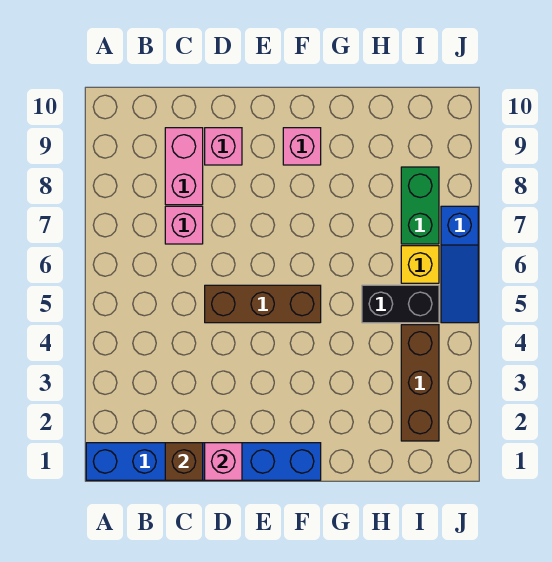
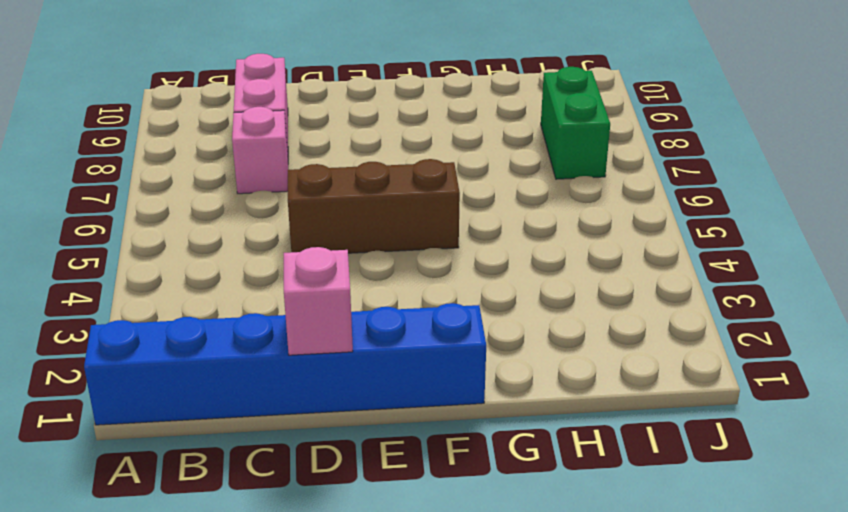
none -> pink 1x1 brick [205,128,242,165]
none -> pink 1x1 brick [283,128,321,165]
none -> black 1x2 brick [362,285,439,323]

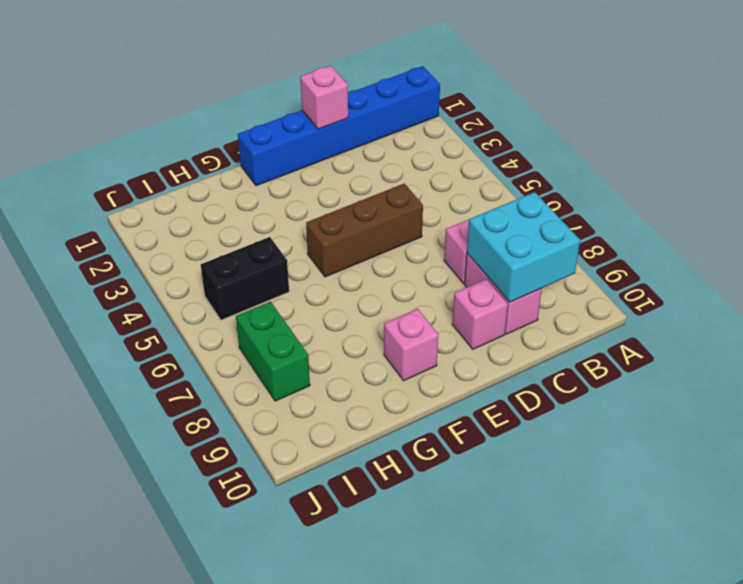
cyan 2x2 brick [467,192,580,302] -> none
none -> brown 1x3 brick [401,325,439,441]
none -> yellow 1x1 brick [401,246,439,283]
none -> blue 1x3 slope [441,206,478,323]

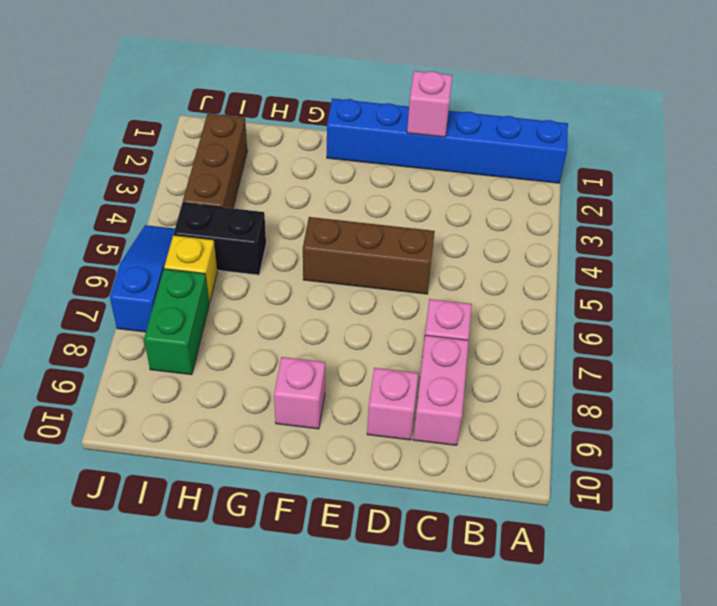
none -> brown 1x1 brick [165,443,203,480]

